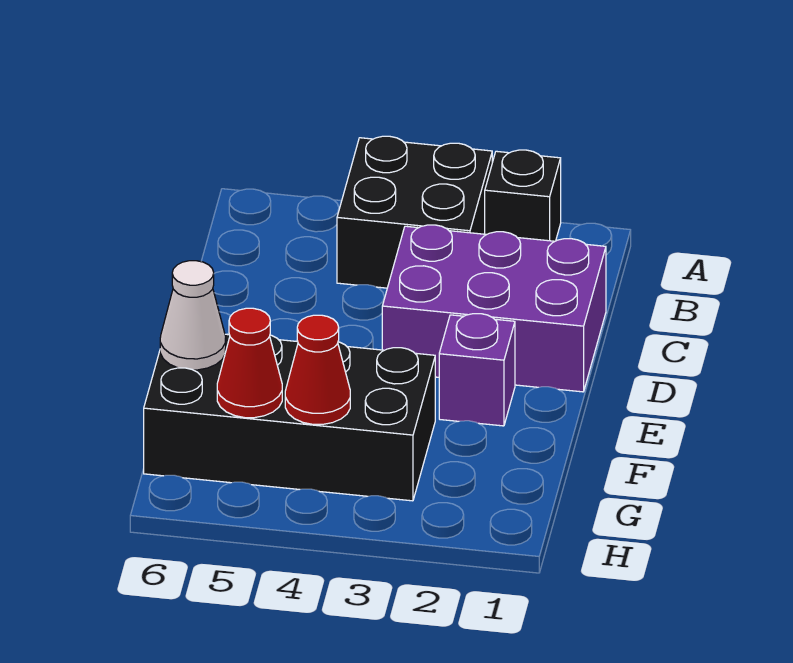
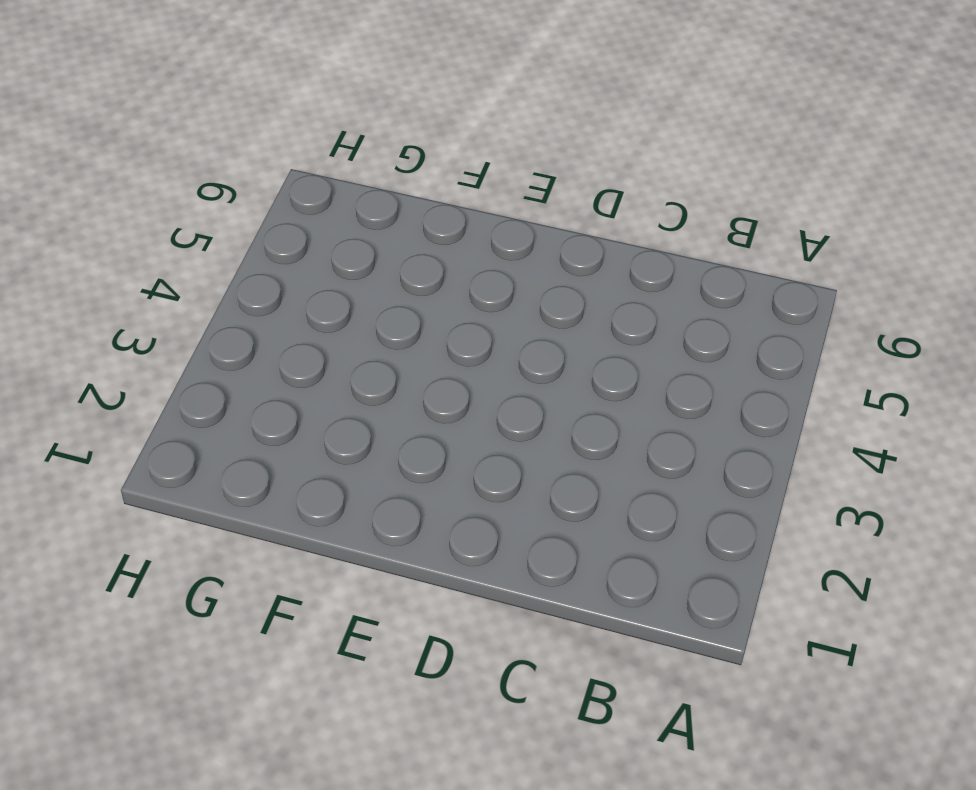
none -> black 1x1 brick [485,150,561,241]
none -> black 2x2 brick [337,136,492,288]

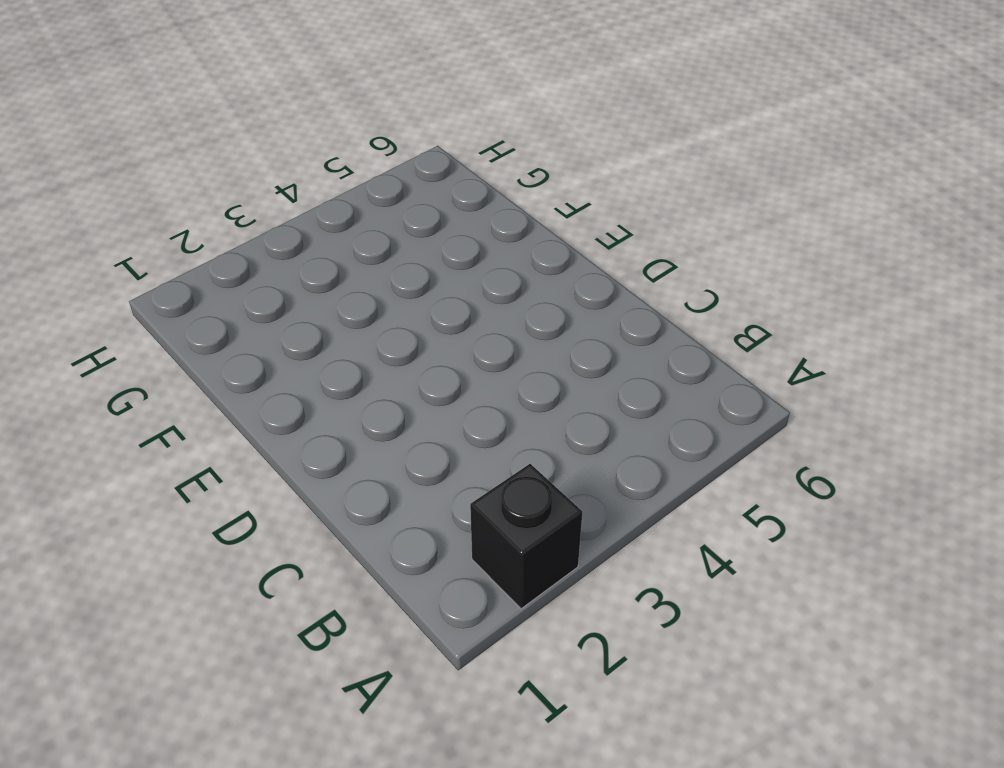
none -> black 2x2 brick [337,136,492,288]
none -> purple 2x3 brick [382,225,606,392]

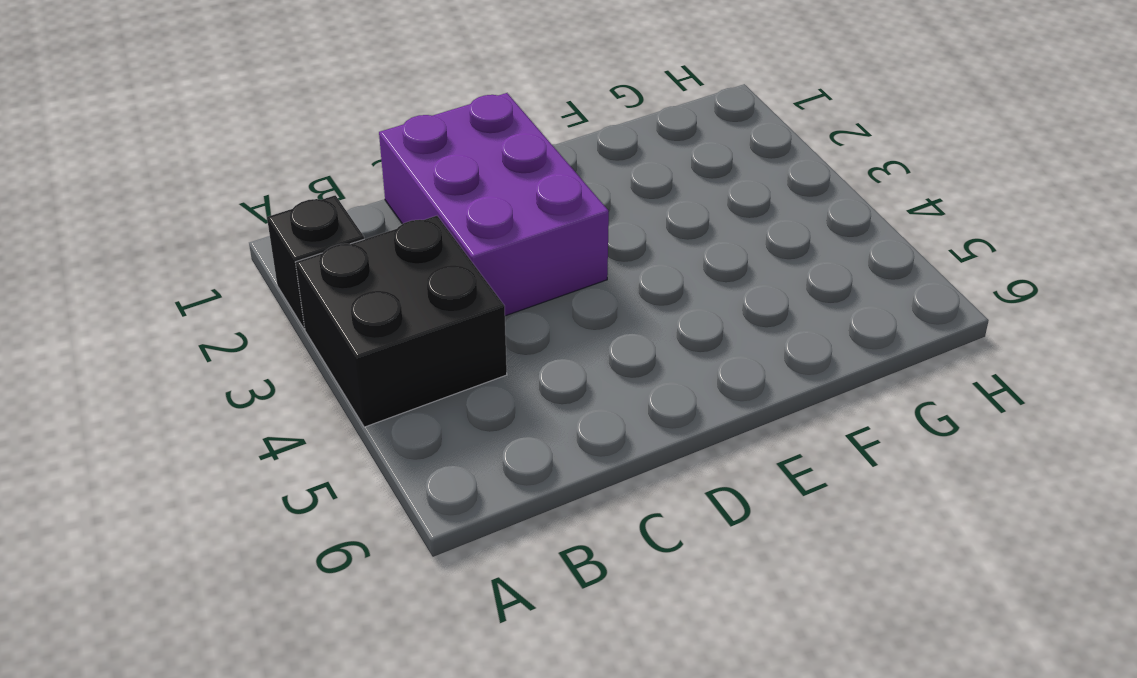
none -> purple 1x1 brick [439,314,515,426]
none -> black 2x4 brick [144,334,435,501]

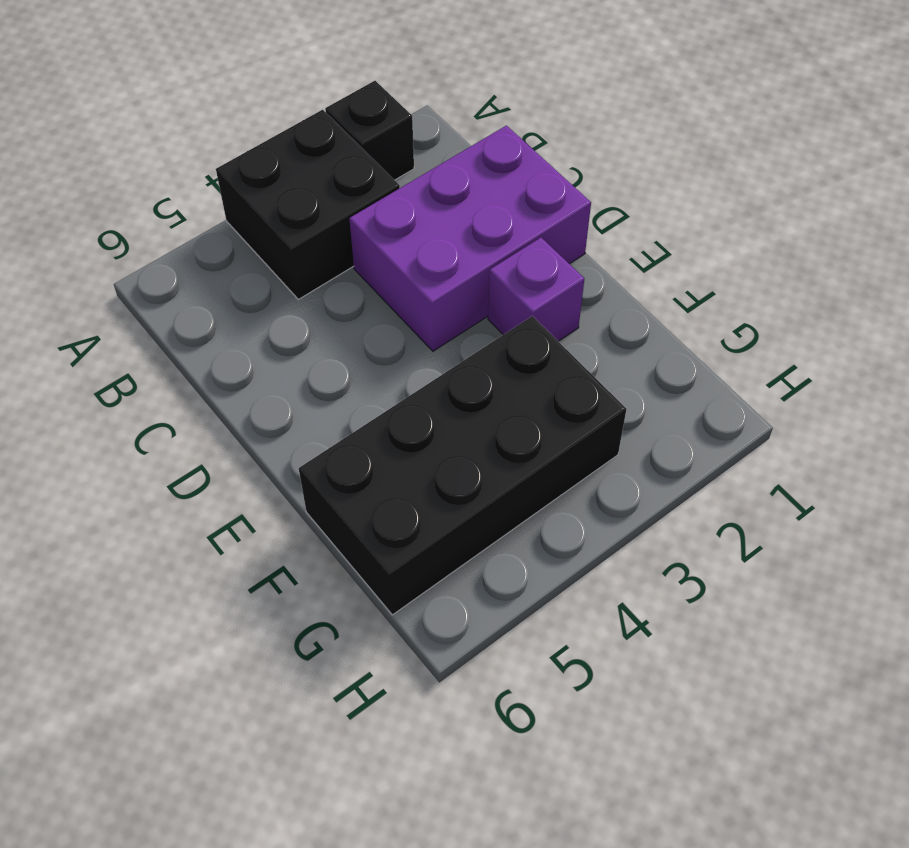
none -> white 1x1 cone [160,261,226,370]
none -> red 1x1 cone [285,315,350,424]

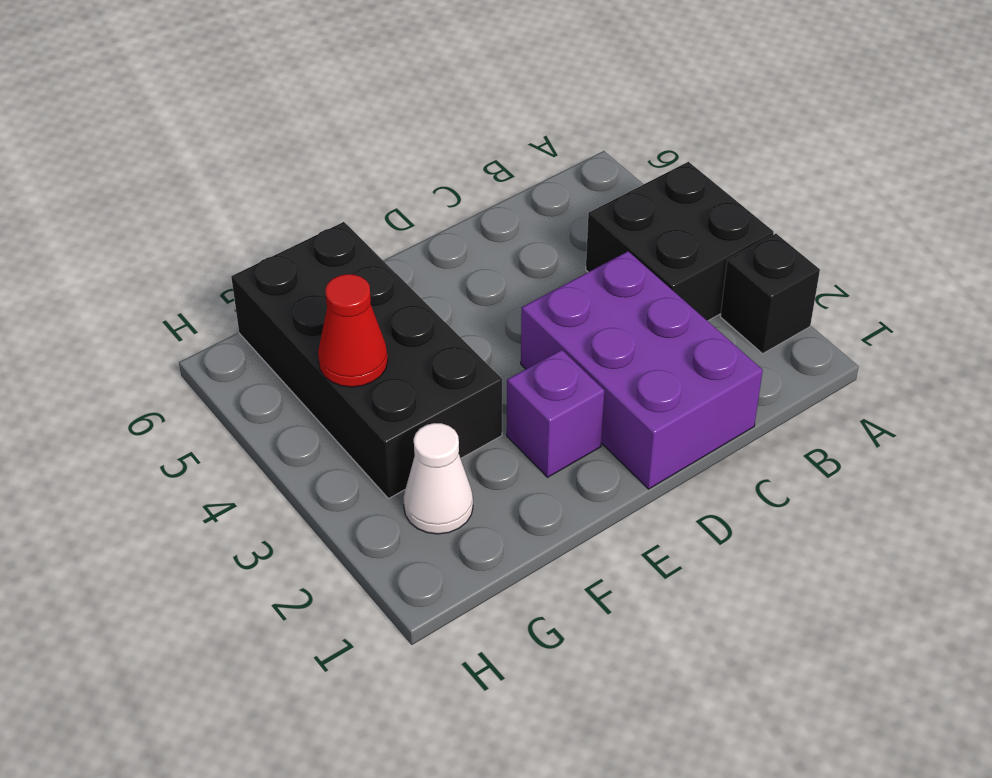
white 1x1 cone [403,423,473,534] -> white 1x1 cone moved to [160,261,226,370]
none -> red 1x1 cone [217,308,282,418]

